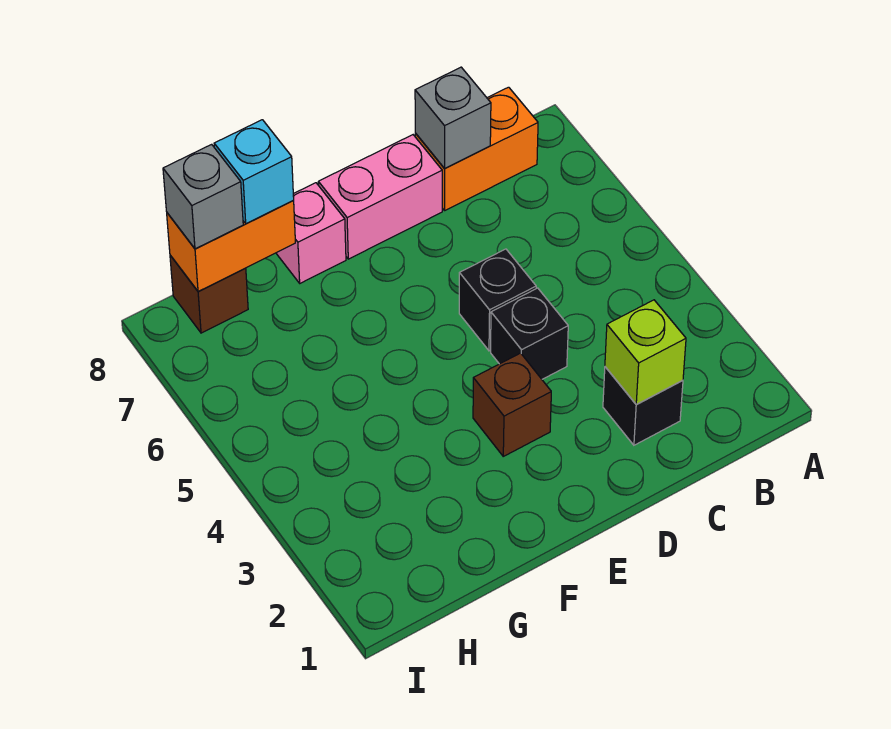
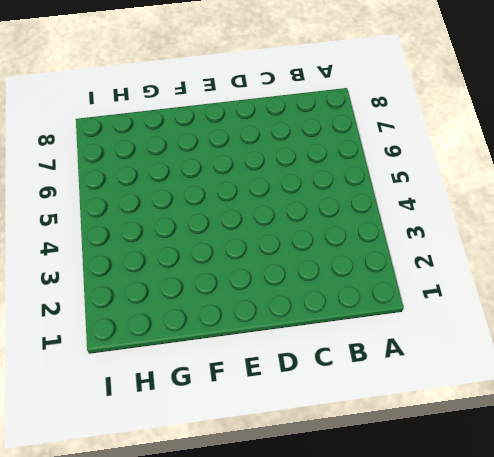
none -> orange 1x2 brick [415,87,538,210]
none -> black 1x1 brick [603,367,683,445]
none -> black 1x1 brick [491,288,568,379]

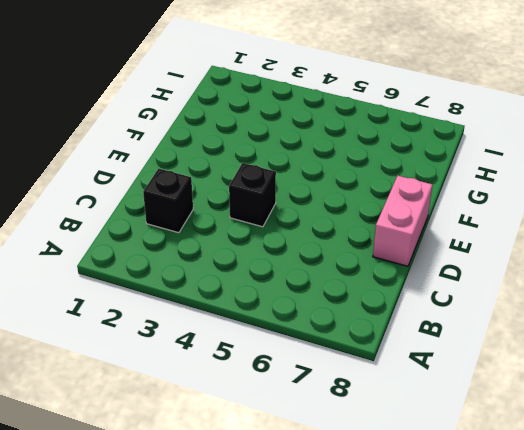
none -> orange 1x2 brick [415,87,538,210]
none -> black 1x1 brick [459,249,536,351]
none -> brown 1x1 brick [473,353,551,456]

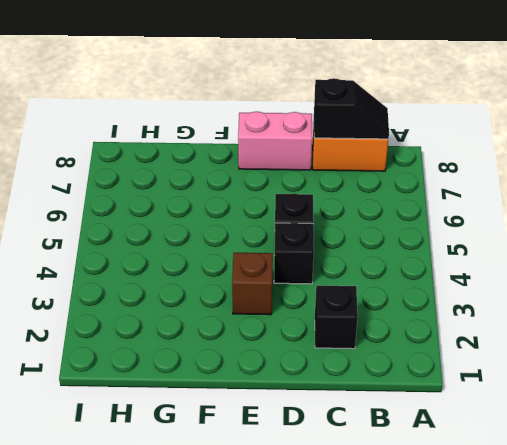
black 1x2 slope [314,78,389,139] -> grey 1x1 brick [415,67,491,169]
none -> pink 1x1 brick [276,183,346,283]
none -> brown 1x1 brick [170,255,248,333]
none -> lime 1x1 brick [605,300,686,405]

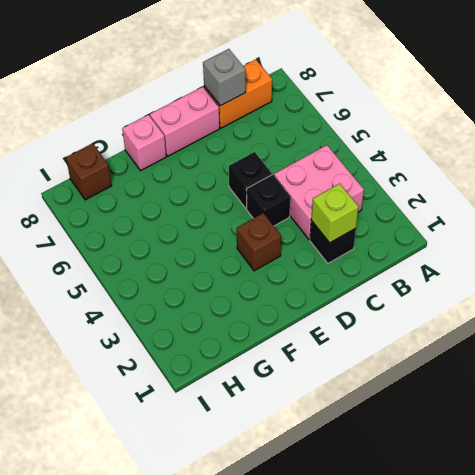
pink 2x2 brick [274,145,364,240] -> none
none -> orange 1x2 brick [167,200,295,291]
none -> cyan 1x1 brick [214,120,294,224]
none -> grey 1x1 brick [163,144,243,249]

